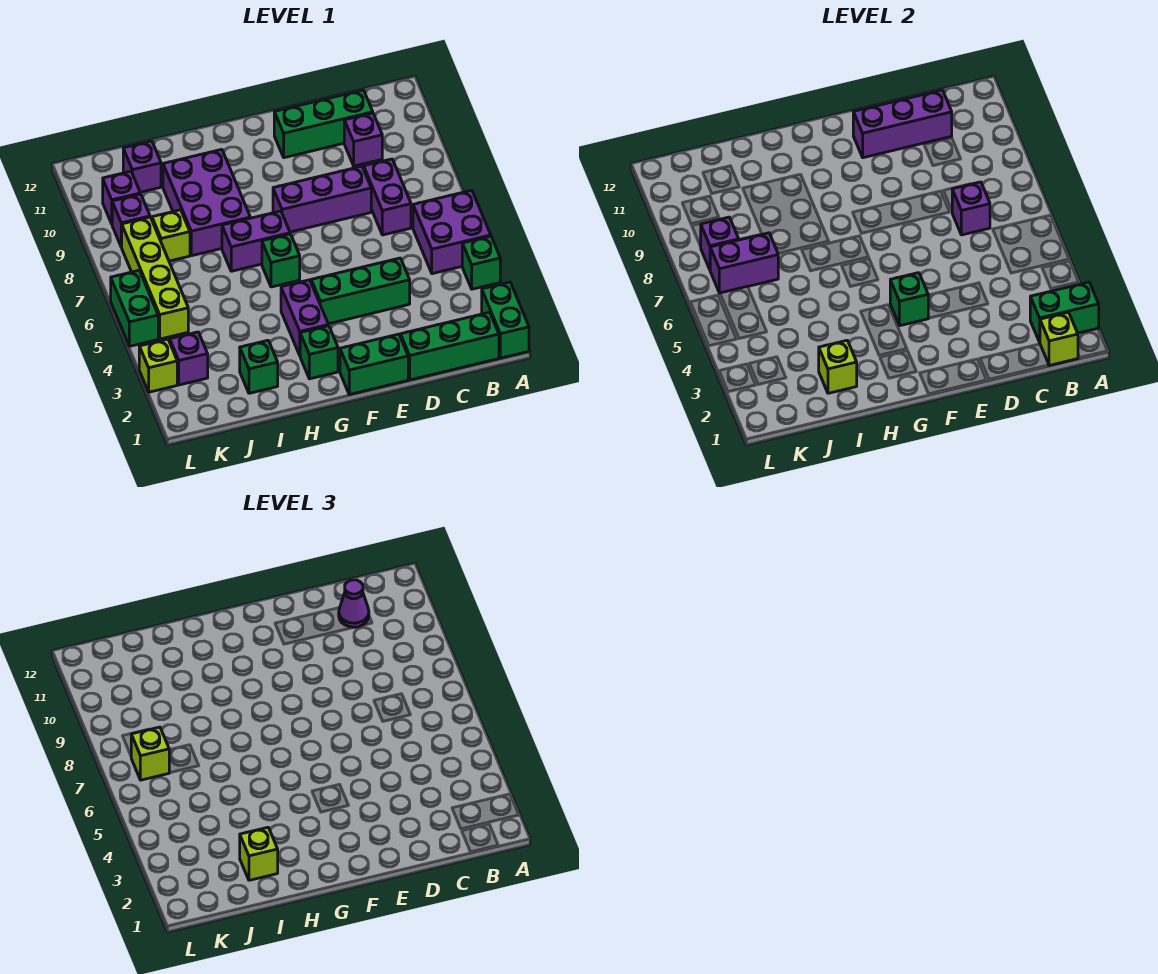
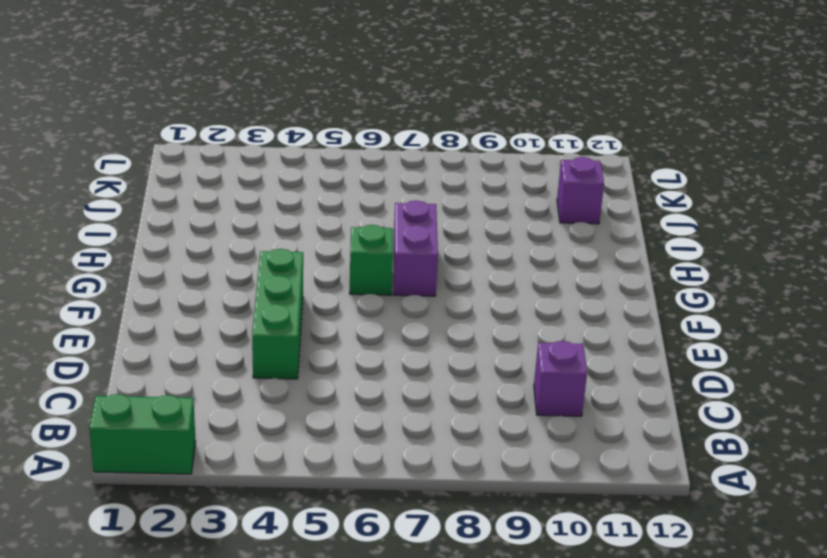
none -> green 1x1 brick [462,236,500,289]
none -> purple 2x2 brick [413,190,491,274]
none -> green 1x3 brick [401,312,499,380]
none -> purple 1x2 brick [364,159,411,235]

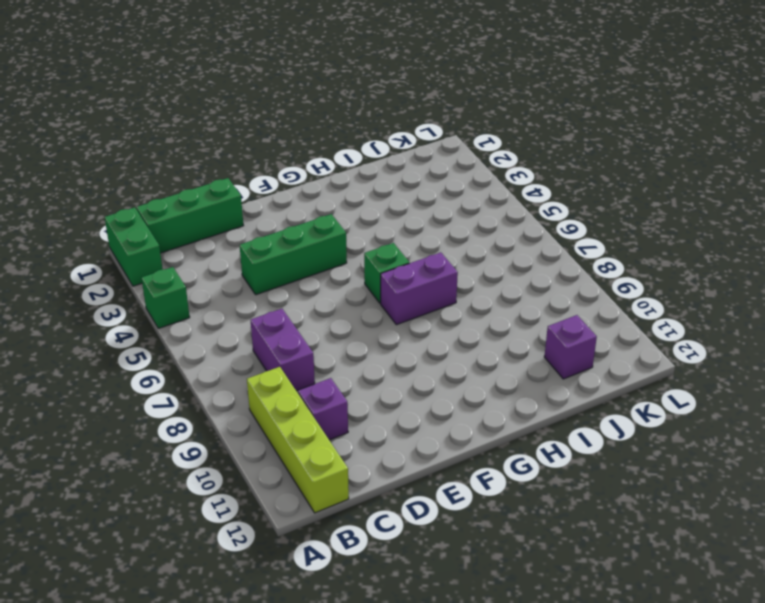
lime 1x4 brick [247,367,349,513] -> lime 1x4 brick moved to [122,217,188,339]
none -> purple 2x2 brick [413,190,491,274]
none -> green 1x3 brick [274,90,373,158]
none -> purple 1x3 brick [273,166,371,232]
none -> green 1x2 brick [340,334,408,395]

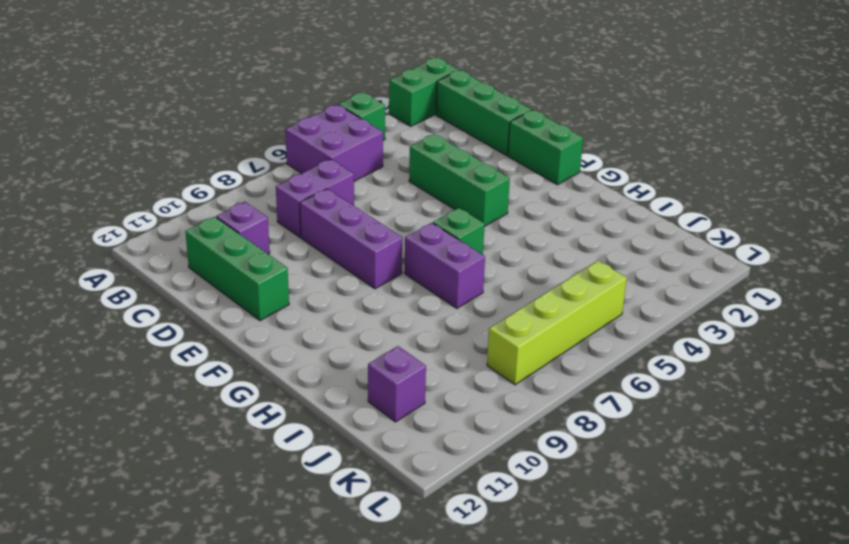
none -> green 1x1 brick [300,326,338,379]
none -> purple 1x2 brick [281,280,329,355]
none -> purple 2x3 brick [163,149,250,256]
none -> green 1x1 brick [240,340,278,393]

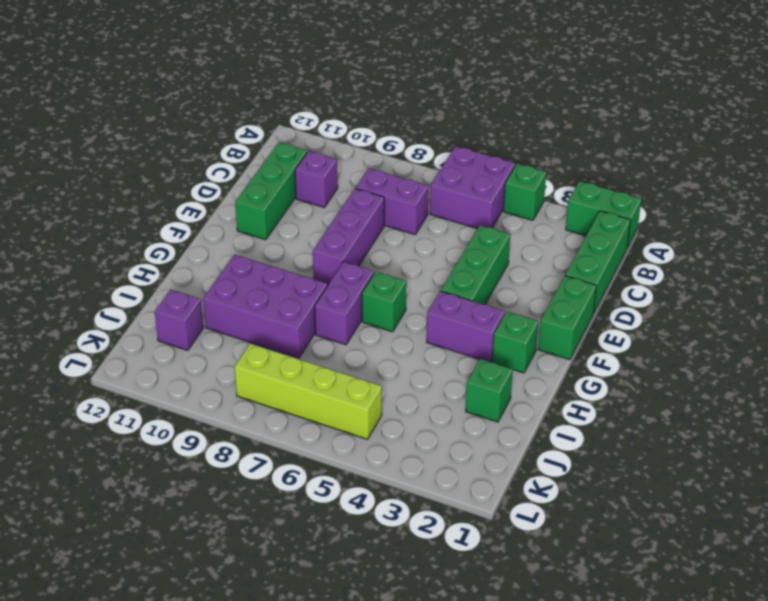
none -> lime 1x1 brick [152,210,190,261]
none -> purple 1x1 brick [170,332,208,385]
none -> purple 1x1 brick [112,194,150,247]
none -> purple 1x1 brick [103,171,140,224]

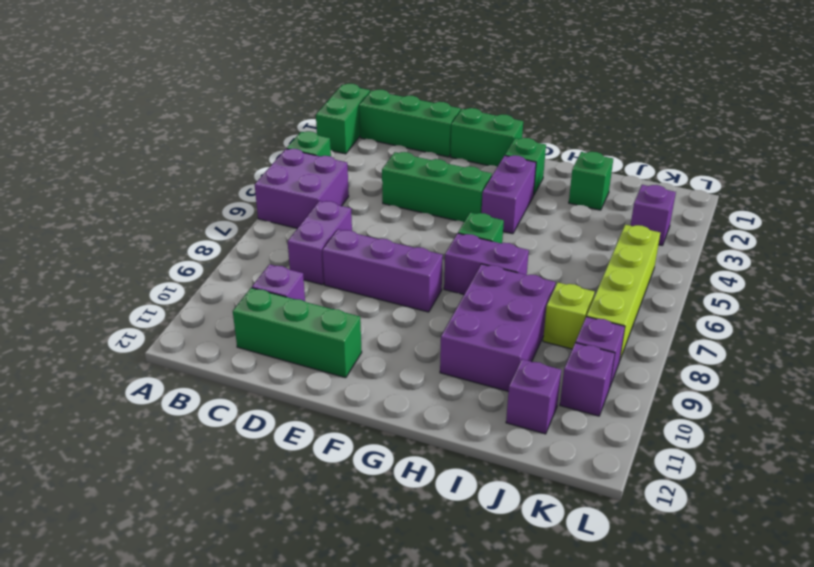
none -> lime 1x1 brick [139,339,177,392]
none -> green 1x2 brick [111,270,158,346]
none -> green 1x2 brick [1030,282,1099,342]
none -> lime 1x1 brick [1040,312,1078,365]

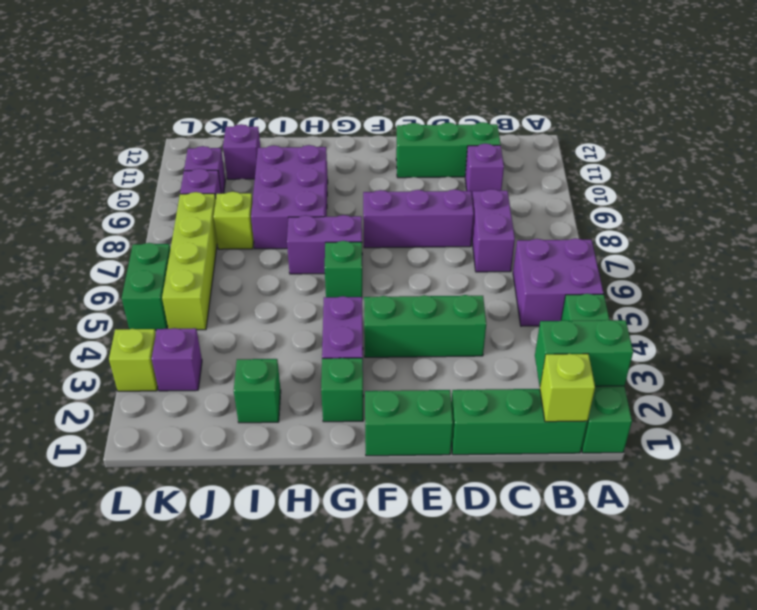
none -> purple 1x1 brick [952,182,990,235]
none -> purple 1x3 brick [853,90,952,158]
none -> green 1x1 brick [890,273,928,326]
none -> lime 1x1 brick [819,340,857,393]

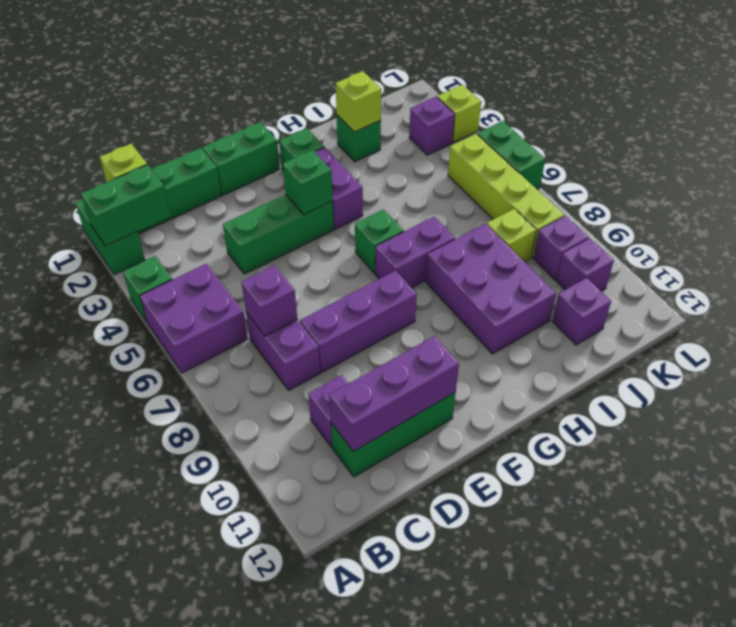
none -> purple 1x2 brick [710,233,778,293]
none -> purple 1x1 brick [701,217,739,269]
none -> purple 1x1 cone [339,580,369,627]
none -> lime 1x1 brick [240,827,278,880]

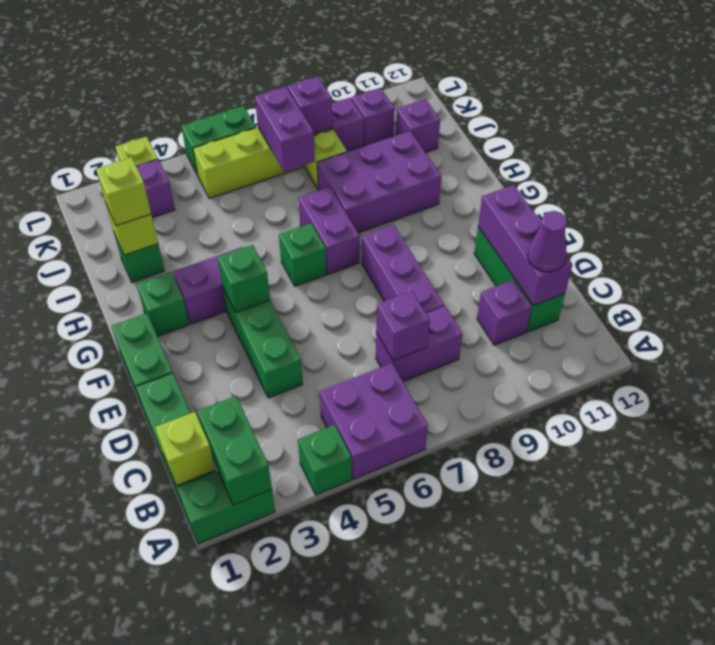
none -> lime 1x1 brick [131,727,169,780]

